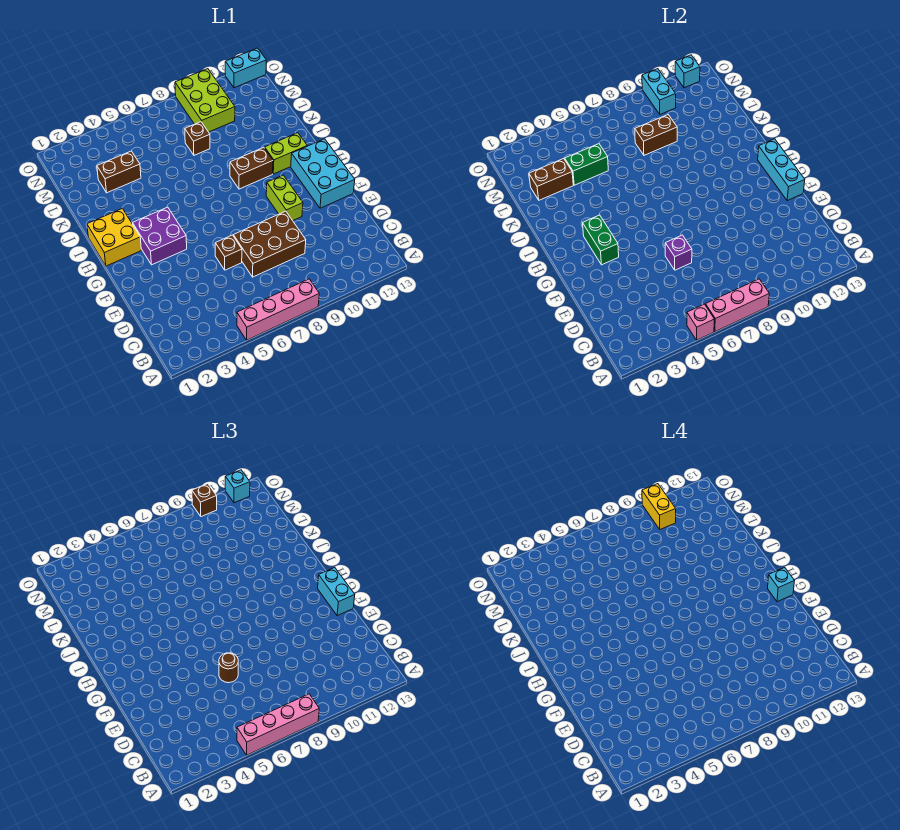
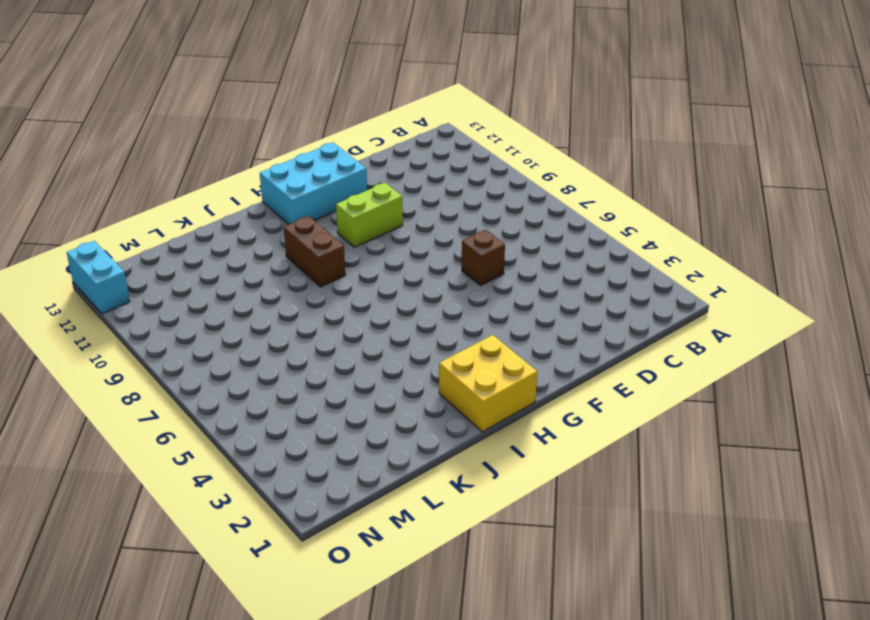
none -> pink 1x4 brick [237,279,319,340]
none -> brown 2x3 brick [233,211,306,277]
none -> purple 2x2 brick [133,207,187,265]
none -> lime 1x2 brick [265,133,307,174]

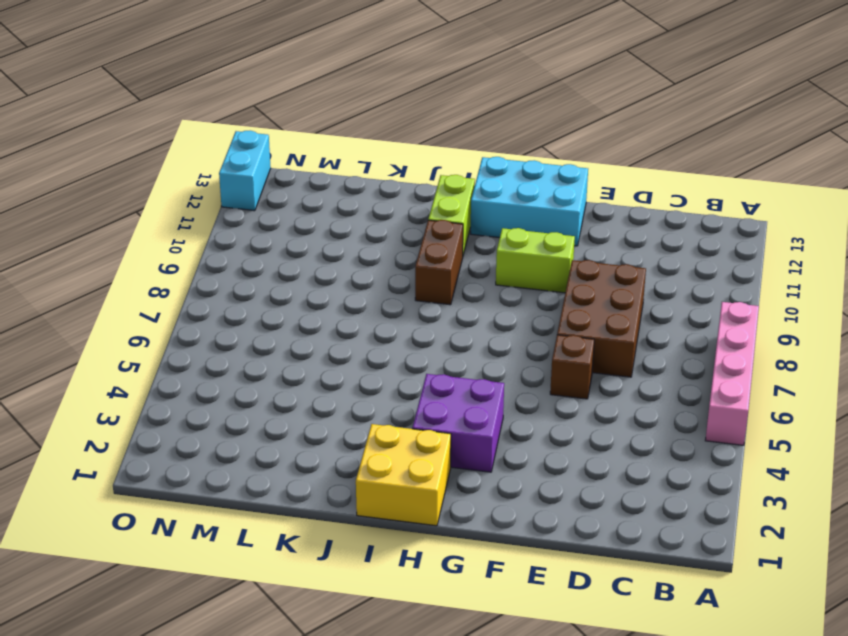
none -> brown 1x2 brick [97,151,141,193]
none -> brown 1x1 brick [185,122,210,155]
none -> lime 2x3 brick [175,69,235,132]
none -> pink 1x1 brick [687,304,714,340]

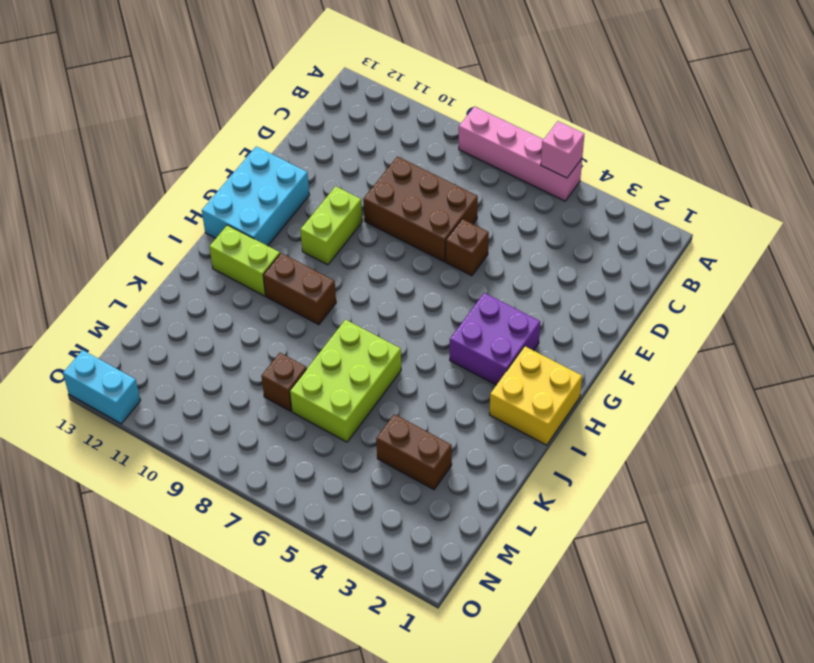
lime 2x3 brick [290,320,401,442] -> lime 2x3 brick moved to [175,69,235,132]
none -> pink 1x3 brick [705,279,769,332]
none -> purple 1x1 brick [665,235,692,270]
none -> cyan 1x3 brick [758,139,805,201]
none -> green 1x2 brick [583,215,619,265]

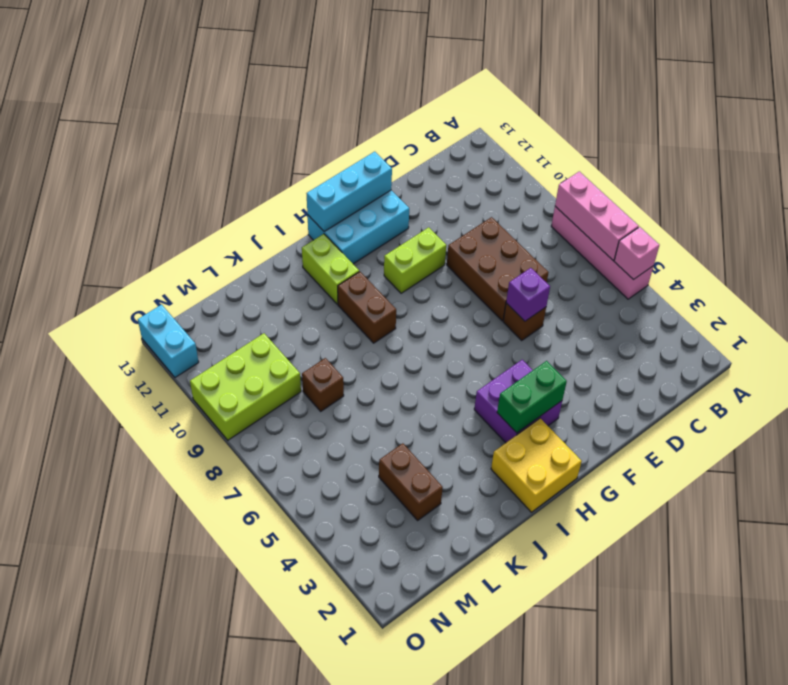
none -> brown 1x2 brick [529,159,573,200]
none -> green 1x2 brick [565,144,608,185]
none -> brown 1x2 brick [635,115,677,155]
none -> cyan 1x2 brick [642,69,676,114]

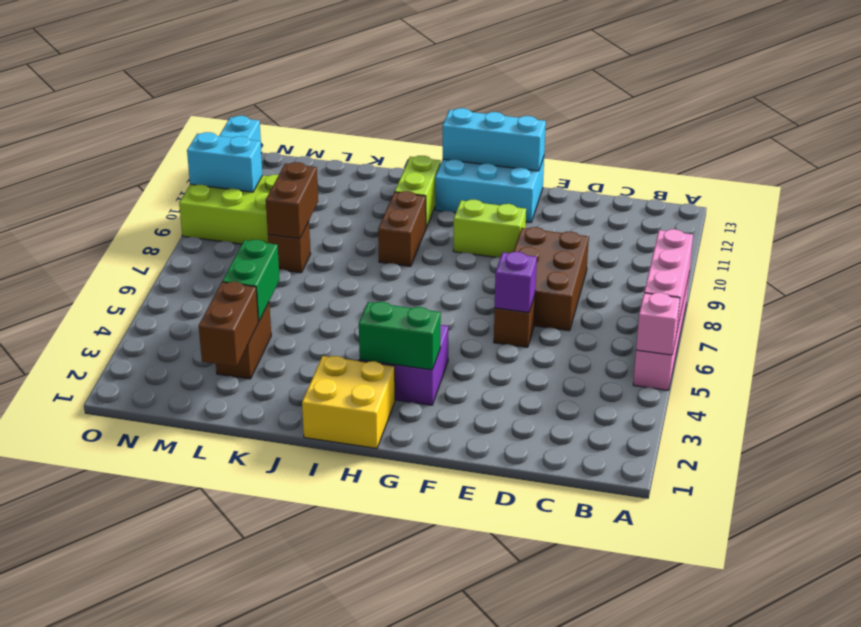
none -> cyan 1x1 brick [675,55,700,88]
none -> pink 1x4 brick [237,694,319,755]
none -> brown 1x1 round brick [219,653,238,683]
none -> cyan 1x2 brick [318,568,355,616]

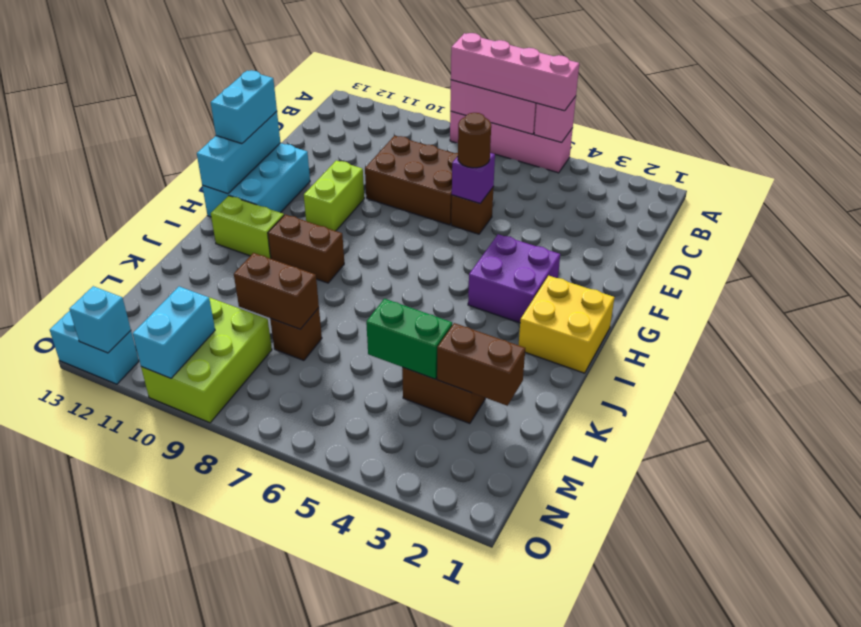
none -> green 1x2 brick [583,215,619,265]
none -> brown 1x1 brick [192,484,217,517]
none -> cyan 1x1 brick [225,470,250,503]
none -> cyan 1x1 brick [768,568,794,602]

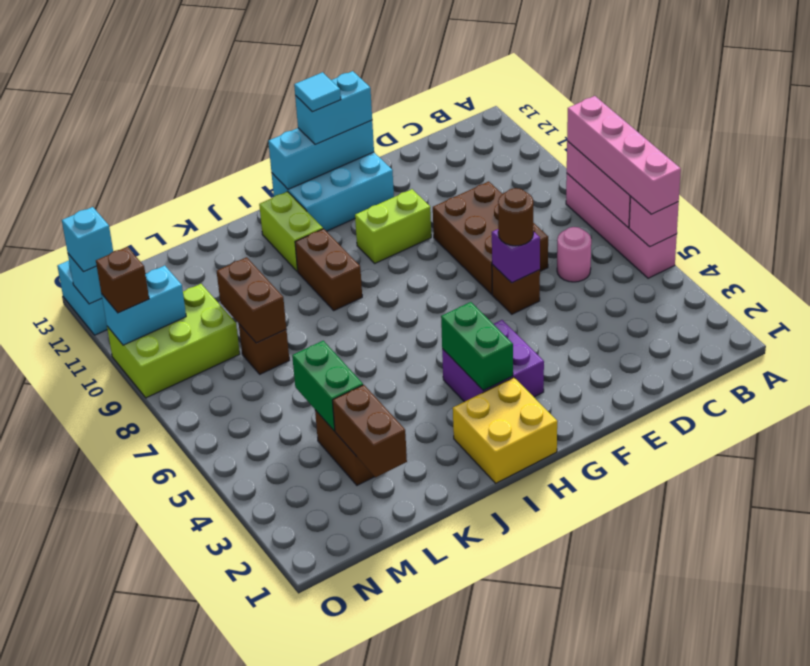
pink 1x1 round brick [557,227,591,282] -> none
cyan 1x1 tile [294,72,341,112] -> cyan 1x1 brick [768,568,794,602]
green 1x2 brick [441,302,513,390] -> green 1x2 brick turned to [583,215,619,265]
none -> yellow 1x2 brick [642,484,676,529]

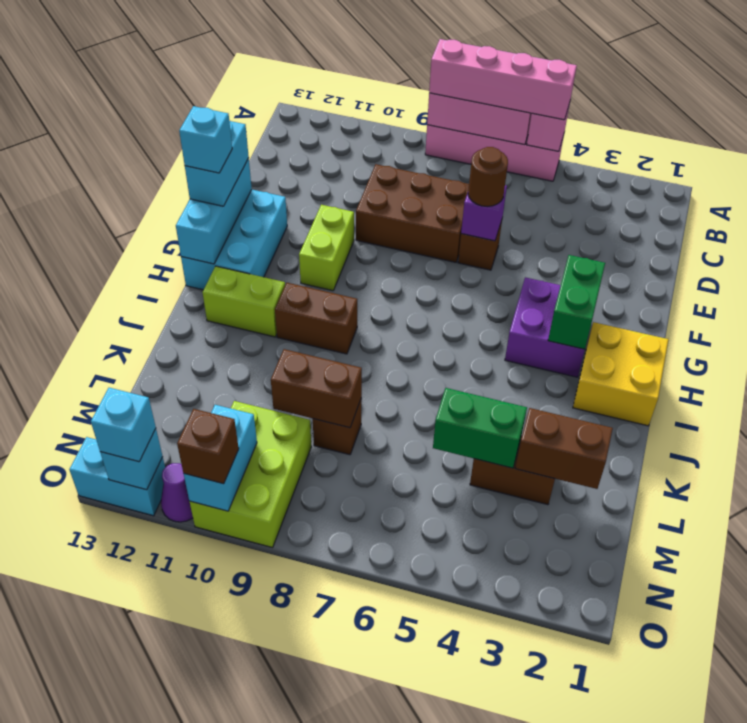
purple 1x1 cone [161,463,193,522] -> none
none -> yellow 1x2 brick [642,484,676,529]

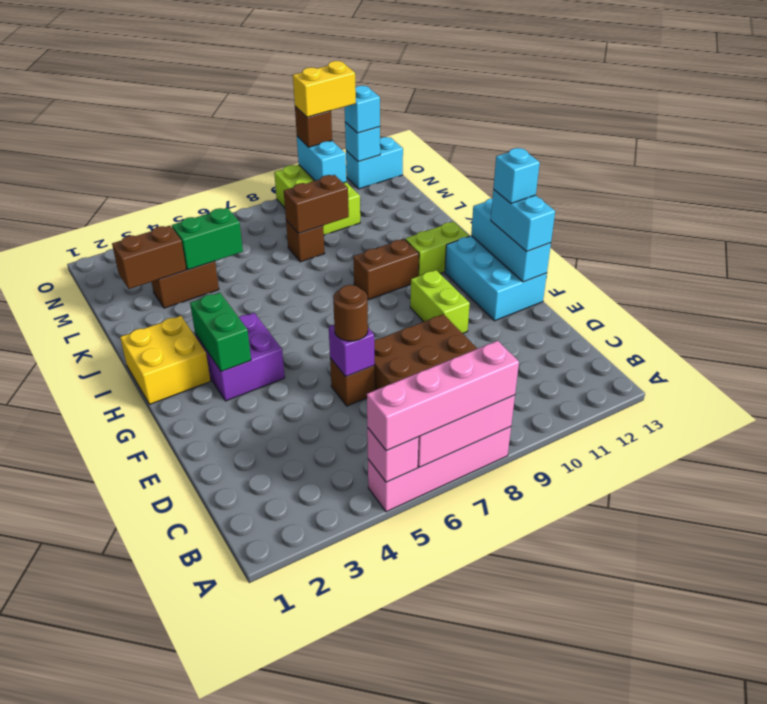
yellow 1x2 brick [293,61,356,117] -> yellow 1x2 brick turned to [642,484,676,529]

